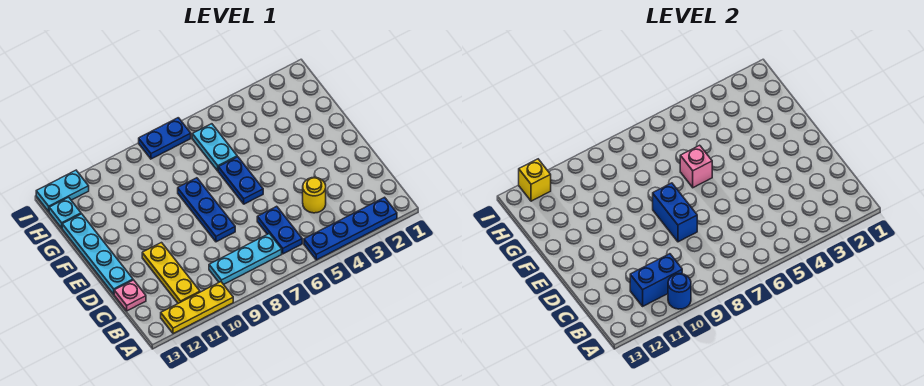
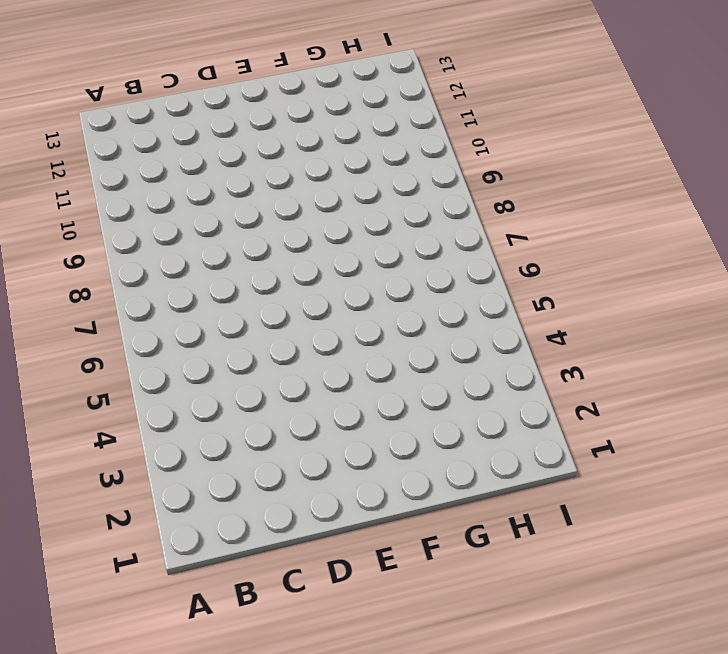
none -> blue 1x4 plate [304,197,397,260]
none -> yellow 1x3 plate [161,282,233,334]
none -> blue 1x2 plate [257,206,302,254]

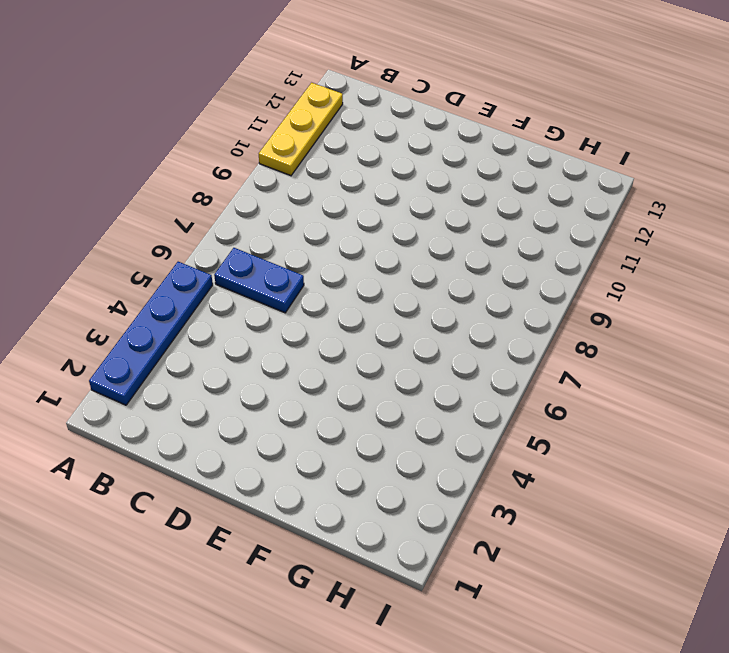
none -> cyan 1x3 plate [209,233,282,284]
none -> yellow 1x3 plate [142,243,200,303]
none -> yellow 1x1 round brick [303,177,326,213]

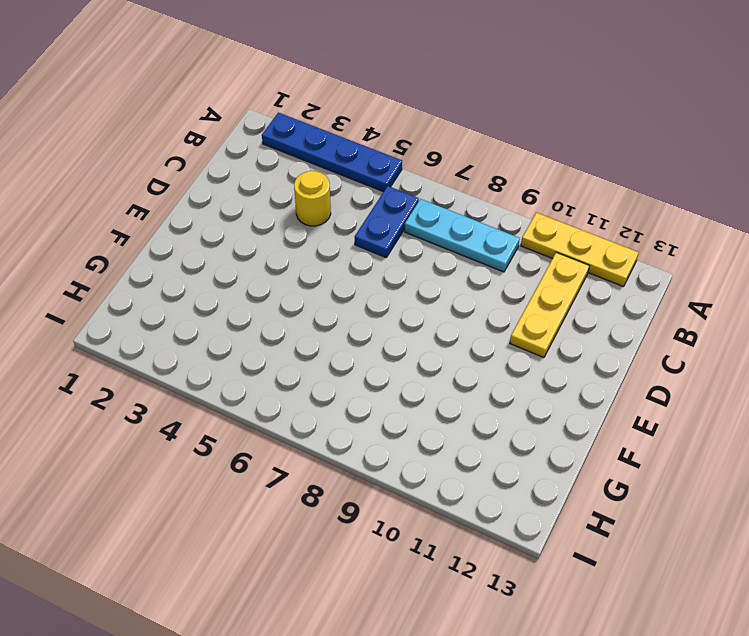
none -> pink 1x1 plate [114,280,146,311]
none -> blue 1x3 plate [178,178,235,242]
none -> cyan 1x4 plate [62,214,133,294]

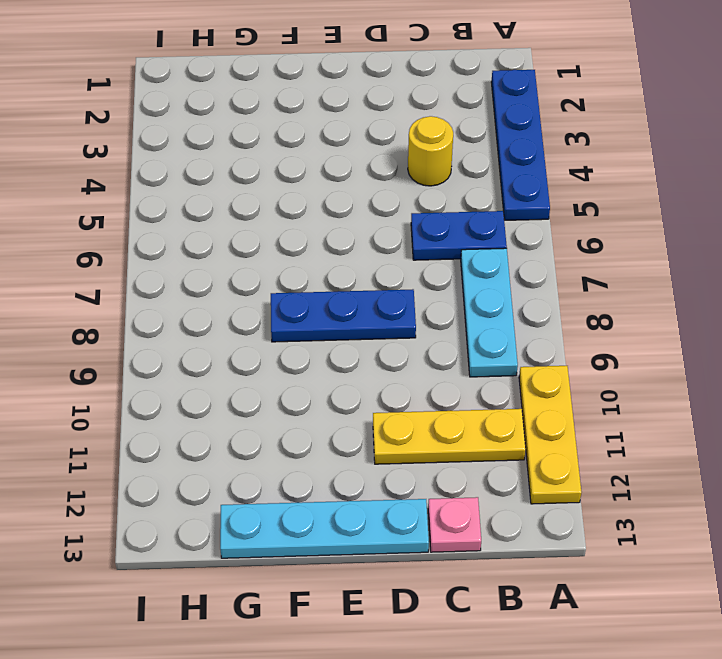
none -> blue 1x2 plate [218,157,263,204]
none -> cyan 1x2 plate [192,124,237,171]
none -> cyan 1x1 plate [49,197,81,228]

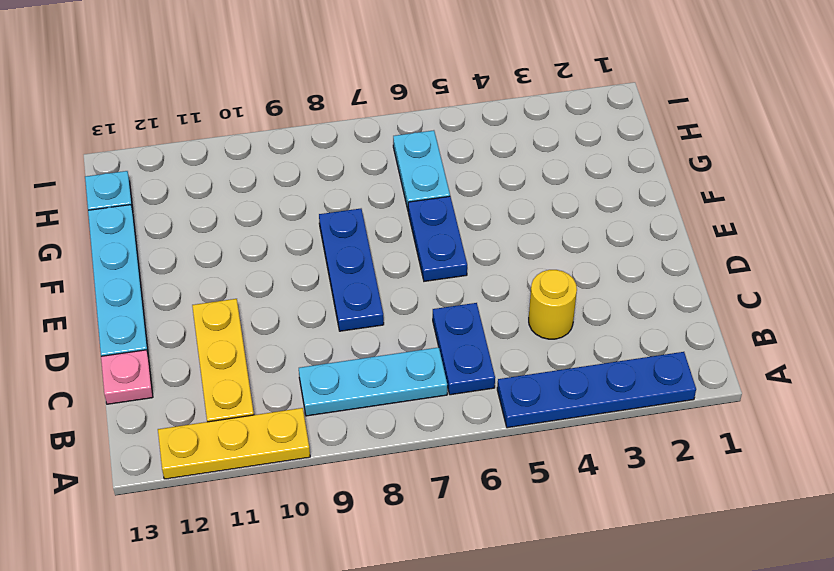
none -> blue 1x2 plate [139,118,191,159]
none -> cyan 1x2 plate [36,170,89,211]
none -> blue 1x1 round brick [668,274,691,309]

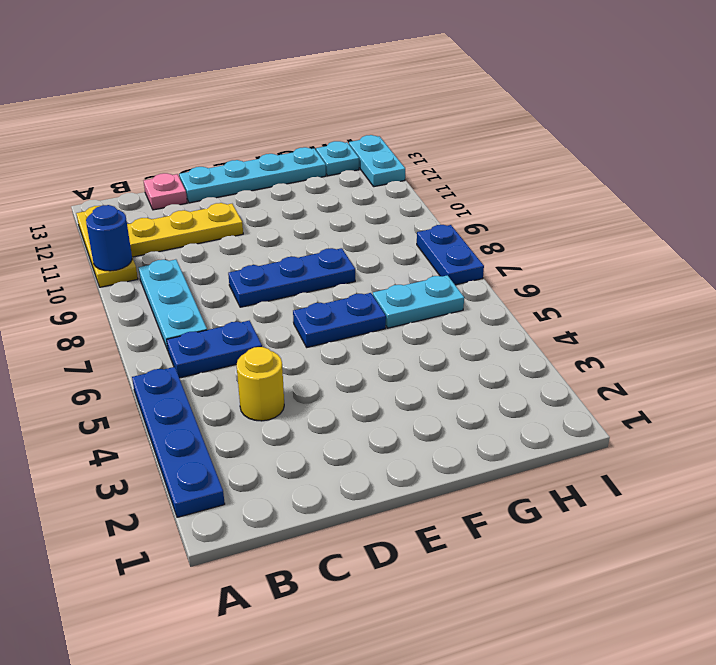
none -> blue 1x2 brick [630,254,682,306]
none -> blue 1x2 brick [653,183,697,242]
none -> pink 1x1 brick [680,145,712,188]

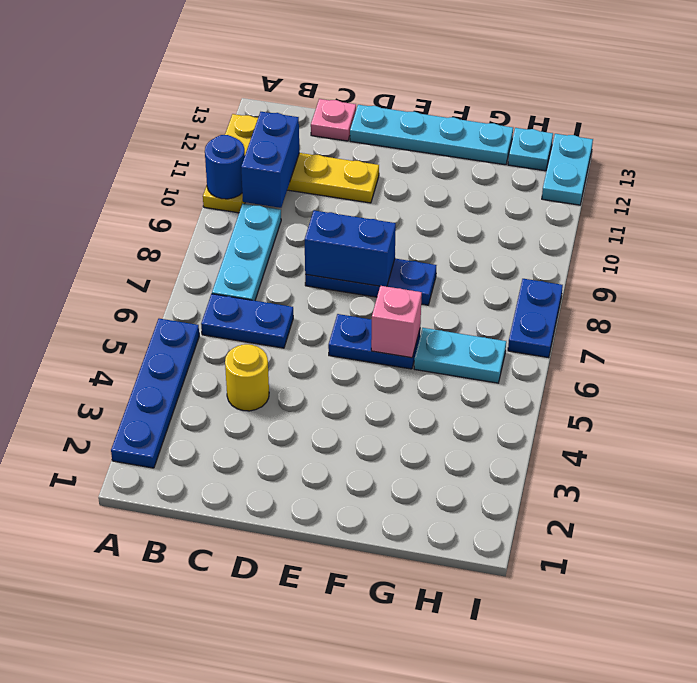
none -> yellow 1x1 brick [519,159,551,201]

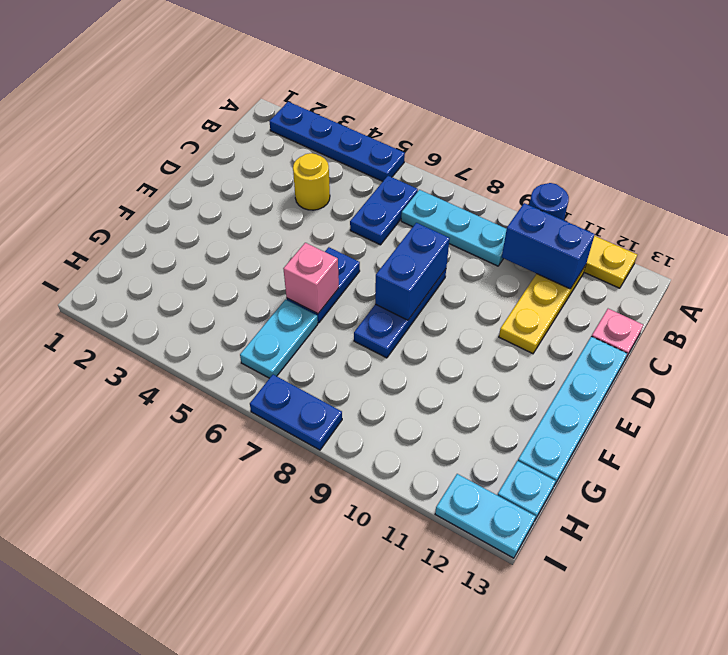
none -> yellow 1x1 brick [519,159,551,201]

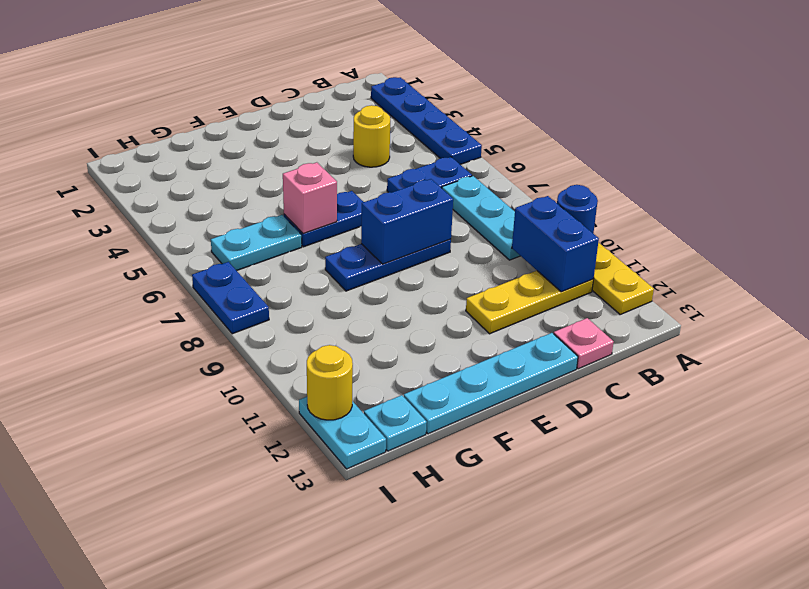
yellow 1x1 round brick [307,345,353,420] -> yellow 1x1 brick [519,159,551,201]

